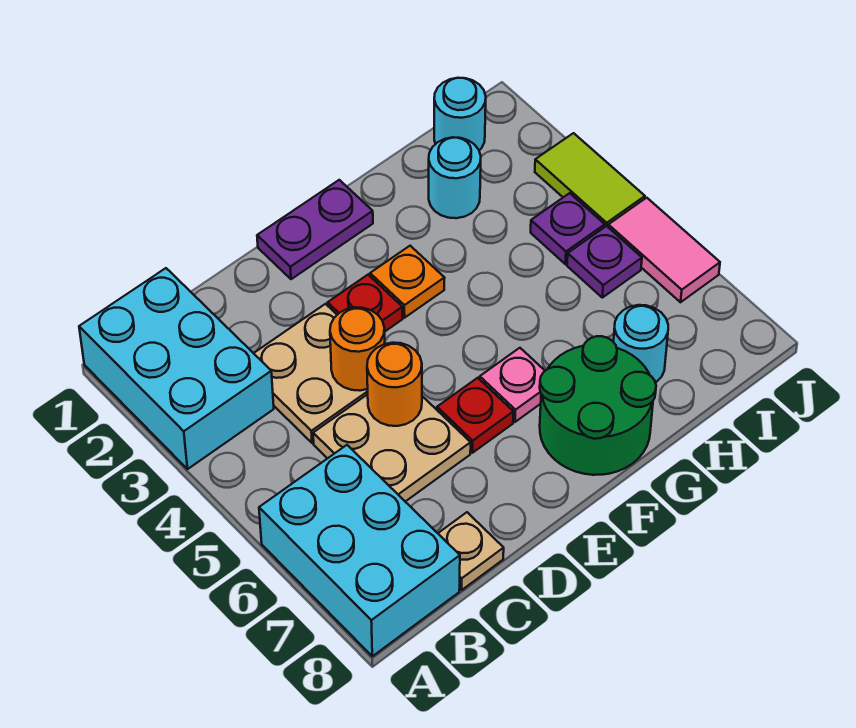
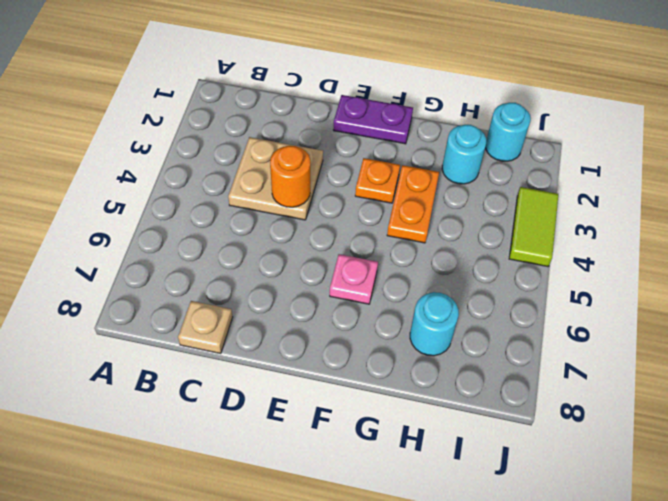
orange 1x2 plate [387,165,439,243] -> none
none -> cyan 2x3 brick [79,268,274,469]
none -> cyan 2x3 brick [259,445,460,656]
none -> tan 2x2 plate [313,394,471,502]

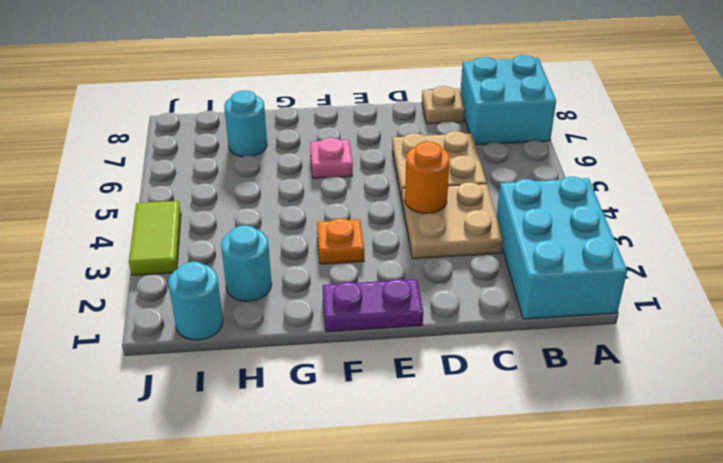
cyan 2x2 brick [460,55,556,145] -> cyan 2x3 brick [259,445,460,656]
none -> red 1x1 plate [328,275,403,331]
none -> red 1x1 plate [437,378,513,453]
none -> green 2x2 round brick [540,336,656,475]

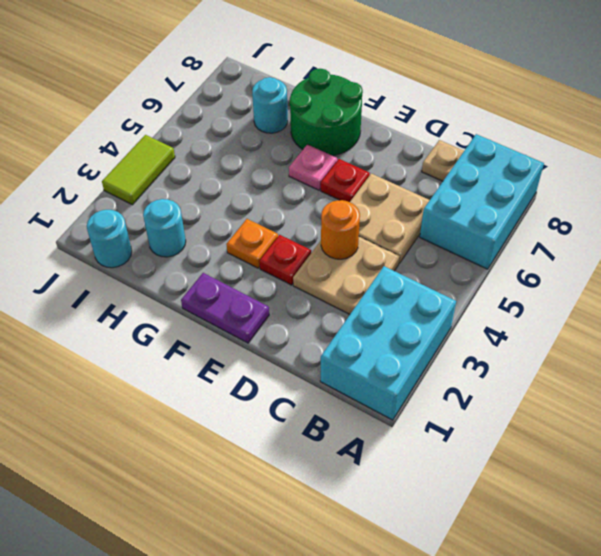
none -> purple 1x1 plate [531,193,605,264]
none -> purple 1x1 plate [567,226,642,298]
none -> pink 1x2 tile [608,198,720,302]

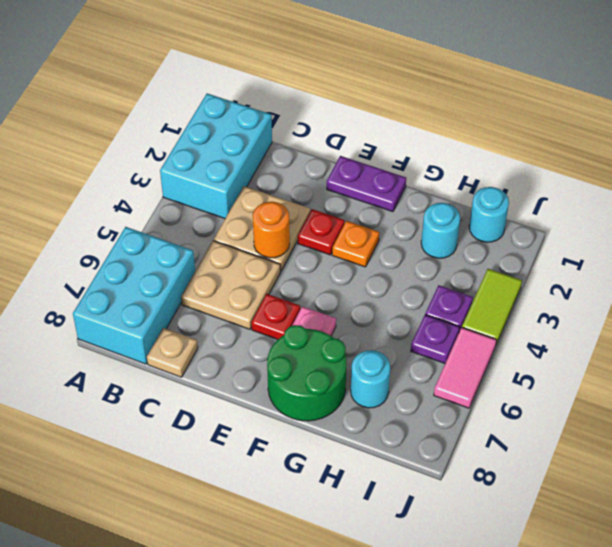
none -> orange 1x1 round brick [367,343,422,426]

